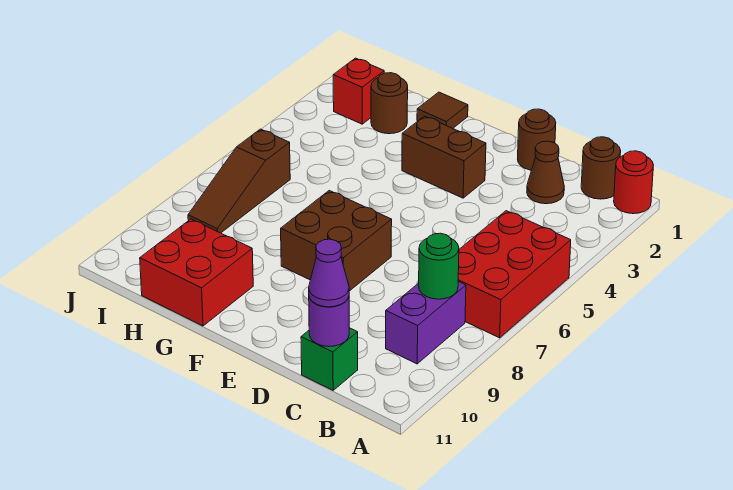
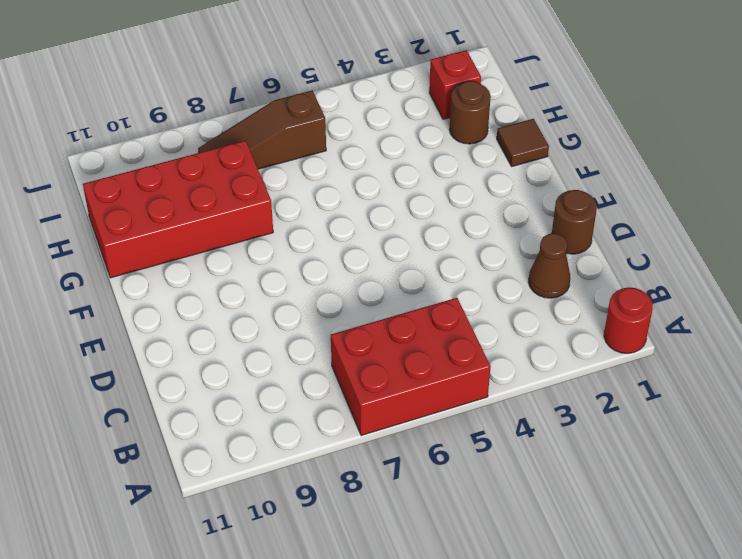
red 2x4 brick [83,141,273,278] -> red 2x2 brick [140,219,253,326]
none -> brown 1x1 round brick [581,137,621,199]
none -> purple 1x2 brick [386,281,466,364]
none -> green 1x1 brick [301,328,358,390]

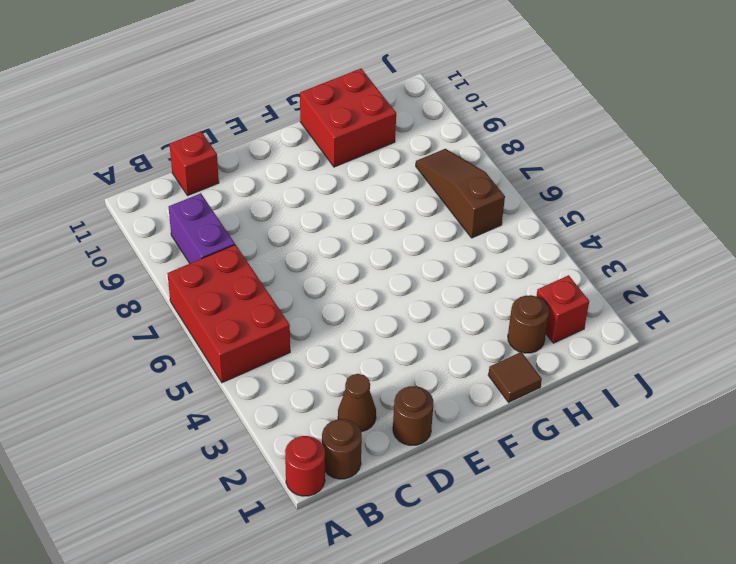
red 1x1 brick [170,131,219,195] -> green 1x1 brick [301,328,358,390]
none -> brown 1x2 brick [402,116,486,198]
none -> brown 2x2 brick [281,191,392,291]
none -> green 1x1 round brick [419,233,459,299]

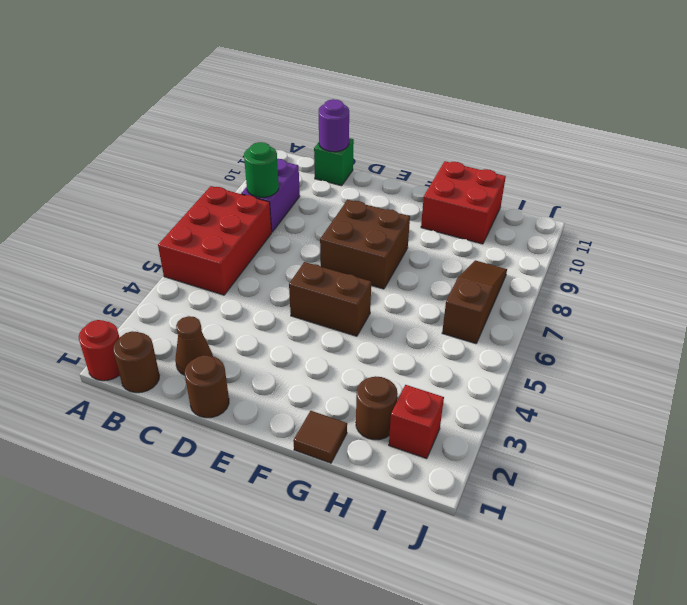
brown 1x2 brick [289,262,371,336] -> brown 1x2 brick moved to [402,116,486,198]
none -> purple 1x1 cone [309,239,349,307]

